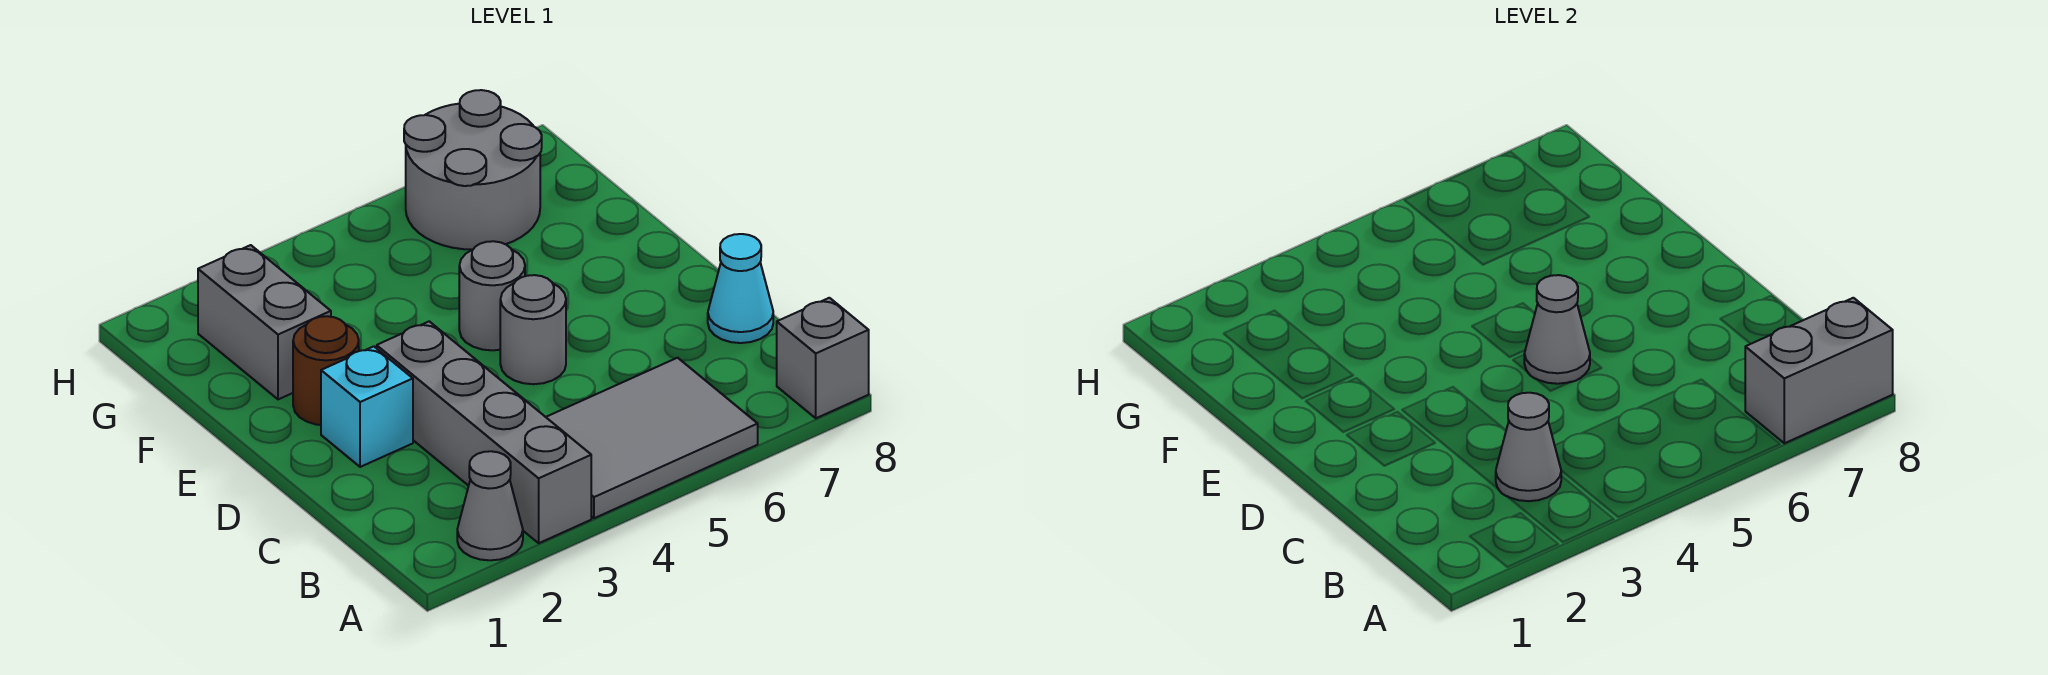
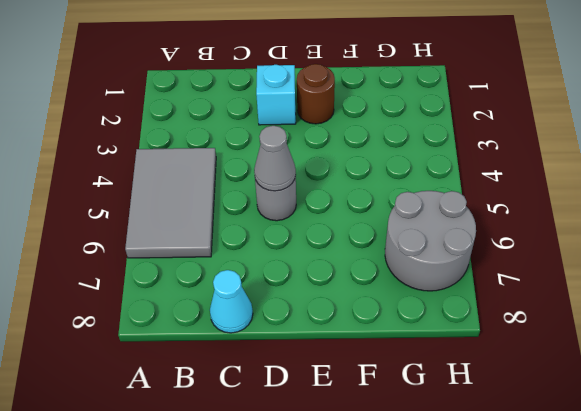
none -> grey 1x1 cone [457,451,523,560]
none -> grey 1x4 brick [377,321,591,543]
none -> grey 1x1 brick [777,298,869,418]

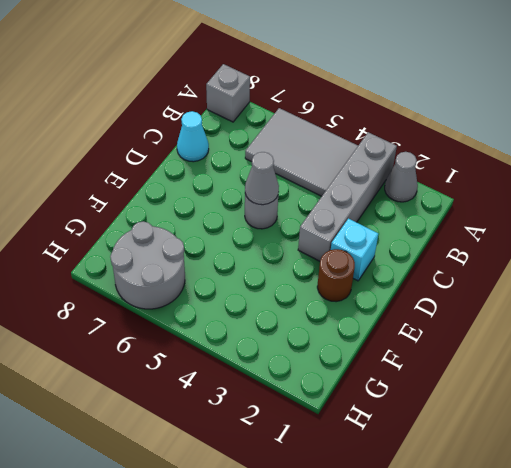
none -> grey 1x1 round brick [459,241,525,350]
none -> grey 1x2 brick [198,245,331,399]
none -> grey 1x2 brick [1745,298,1893,443]

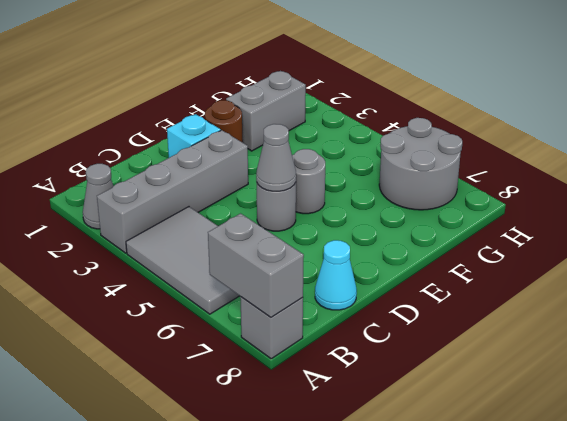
none -> grey 1x1 cone [1496,393,1561,501]

